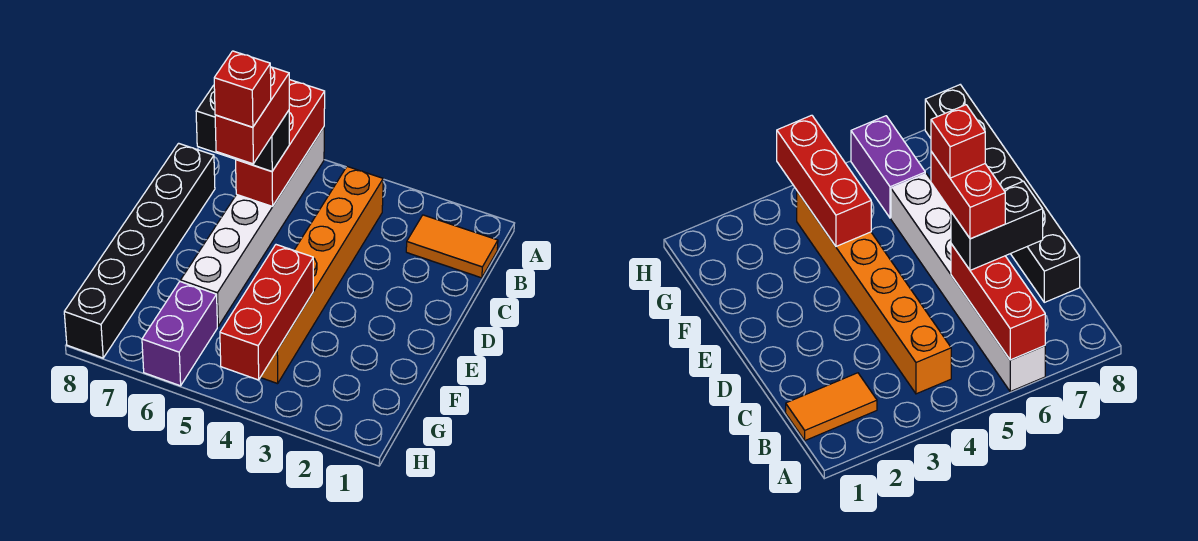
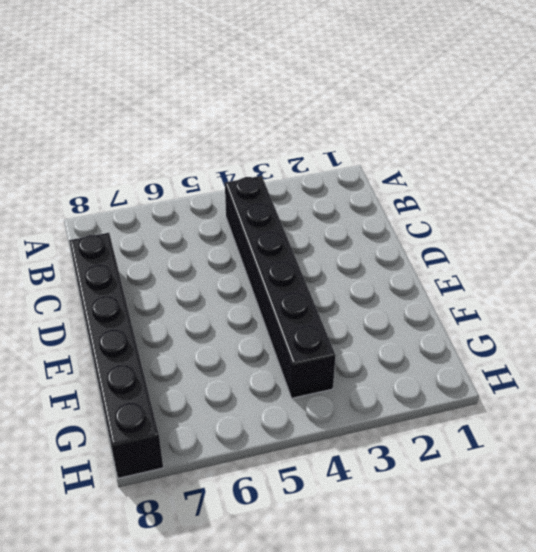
black 1x6 brick [225,176,336,398] -> orange 1x6 brick [260,167,383,384]
none -> white 1x6 brick [181,127,324,326]
none -> orange 1x2 tile [406,215,498,278]

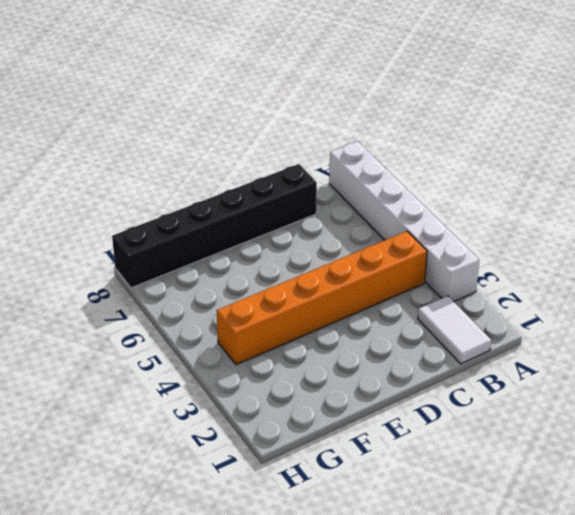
white 1x6 brick [329,141,479,301] -> white 1x6 brick turned to [181,127,324,326]
white 1x2 tile [418,296,491,364] -> orange 1x2 tile [406,215,498,278]
none -> purple 1x2 brick [142,282,217,386]
none -> red 1x3 brick [236,80,325,206]

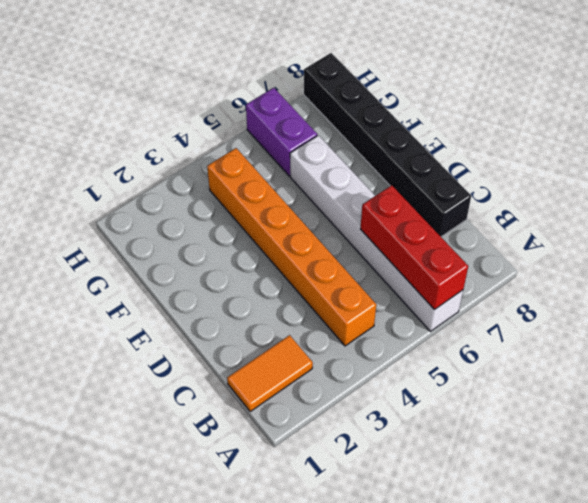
none -> red 1x3 brick [220,245,313,380]
none -> black 1x2 brick [196,85,289,171]

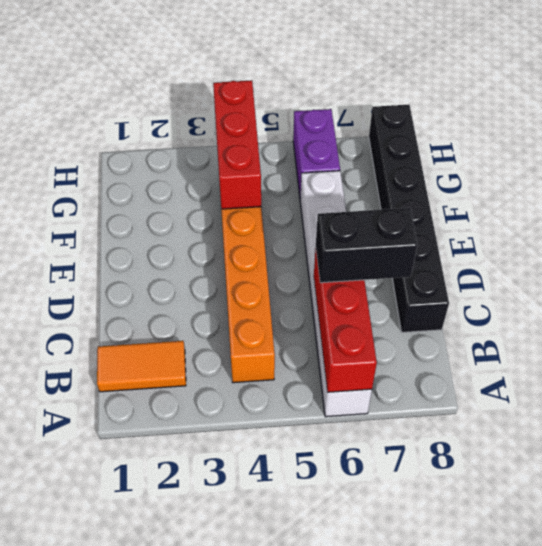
none -> red 1x2 brick [215,67,289,164]
none -> red 1x1 brick [214,51,271,127]

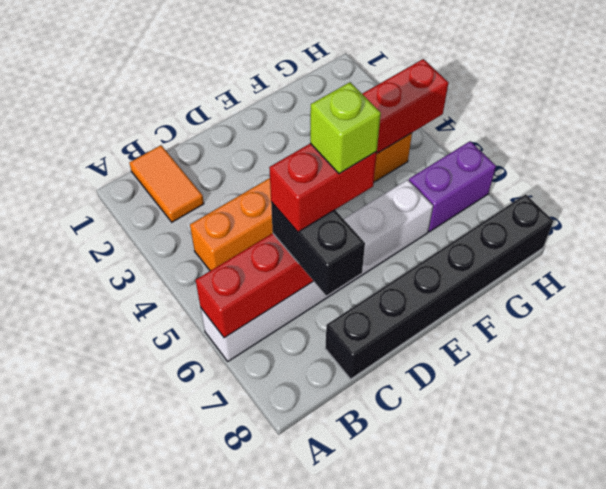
lime 1x1 brick [310,82,381,174] -> red 1x1 brick [214,51,271,127]

